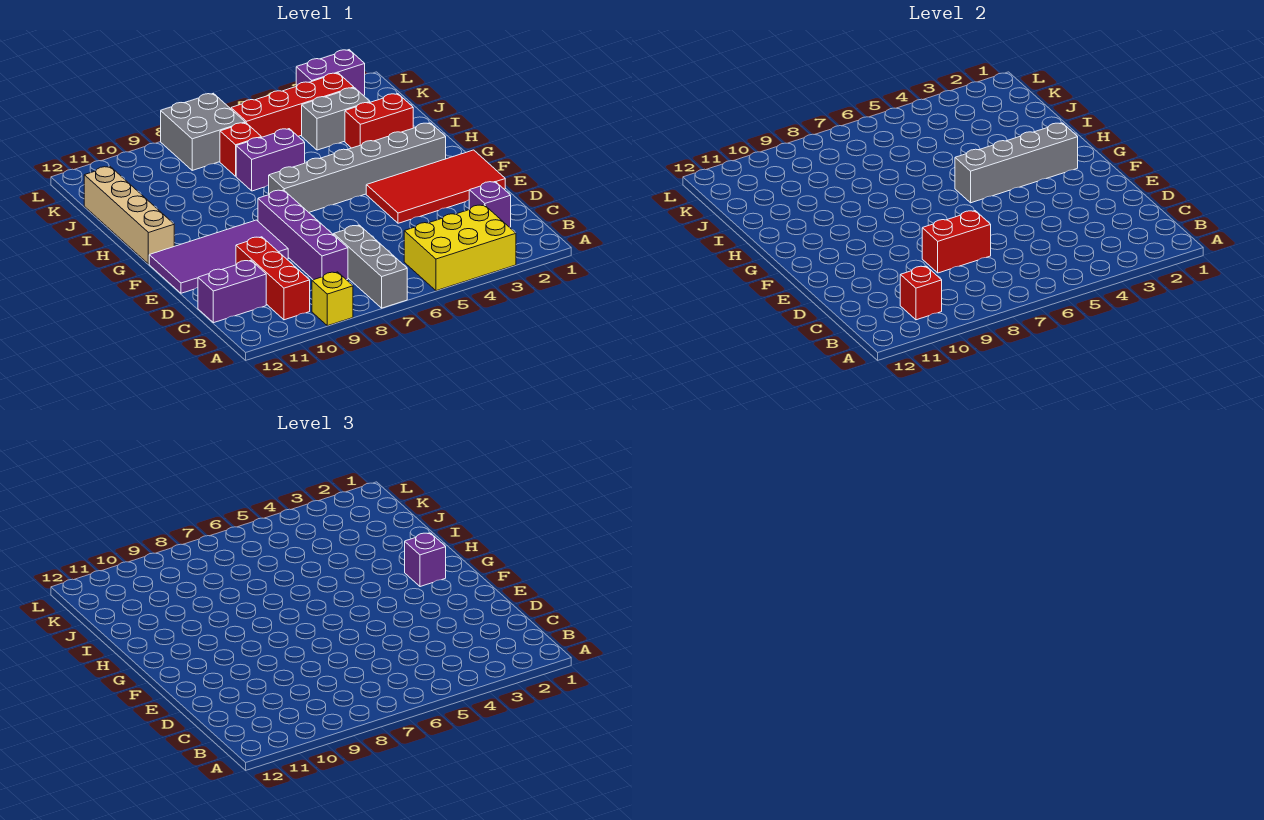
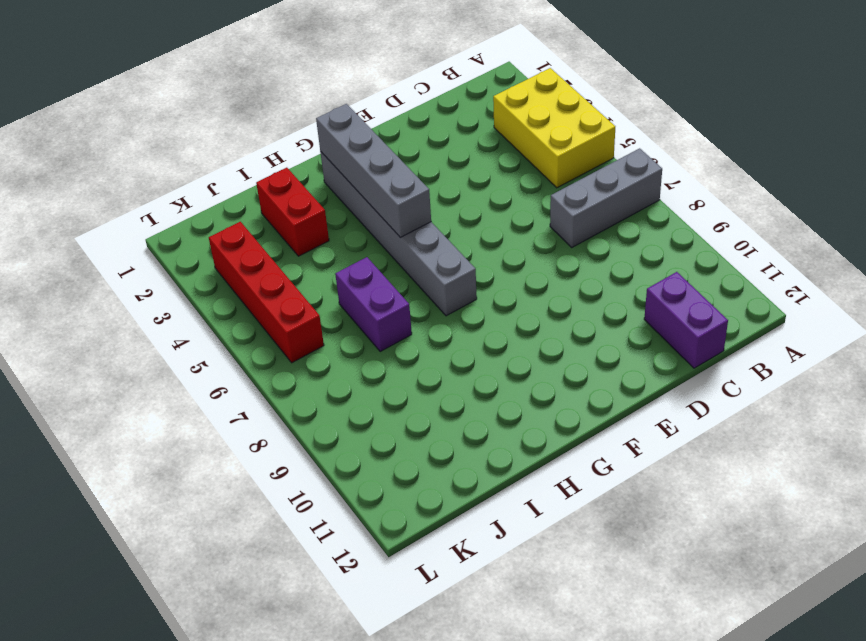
none -> yellow 1x1 brick [312,272,353,326]
none -> red 1x3 brick [236,237,310,320]
none -> purple 1x1 brick [469,182,511,227]

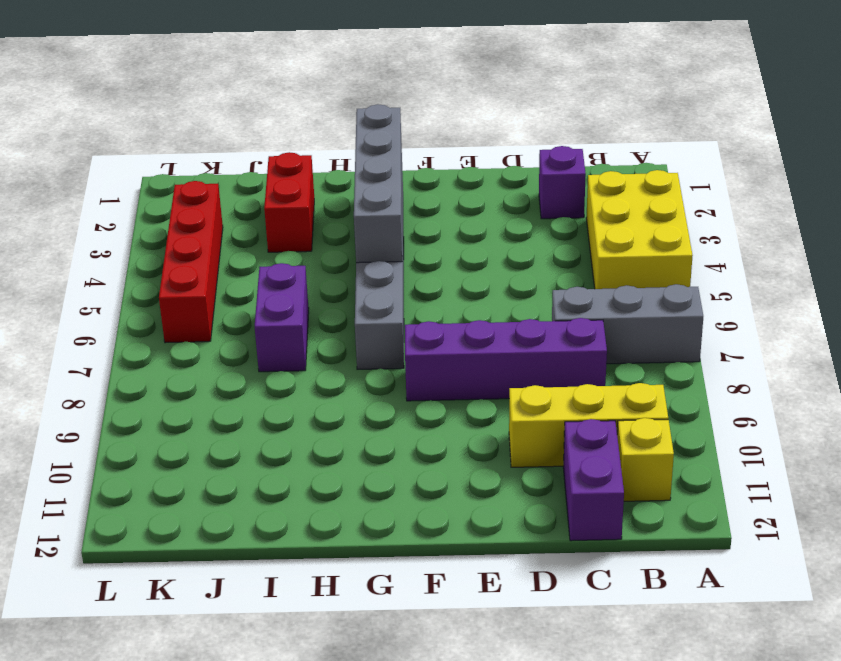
yellow 1x3 brick [509,383,668,467] -> red 1x3 brick [236,237,310,320]
yellow 1x1 brick [617,418,674,501] -> yellow 1x1 brick moved to [312,272,353,326]
none -> red 2x4 tile [366,150,505,223]
none -> purple 2x4 tile [149,220,288,293]
none -> tan 1x4 brick [84,167,174,264]

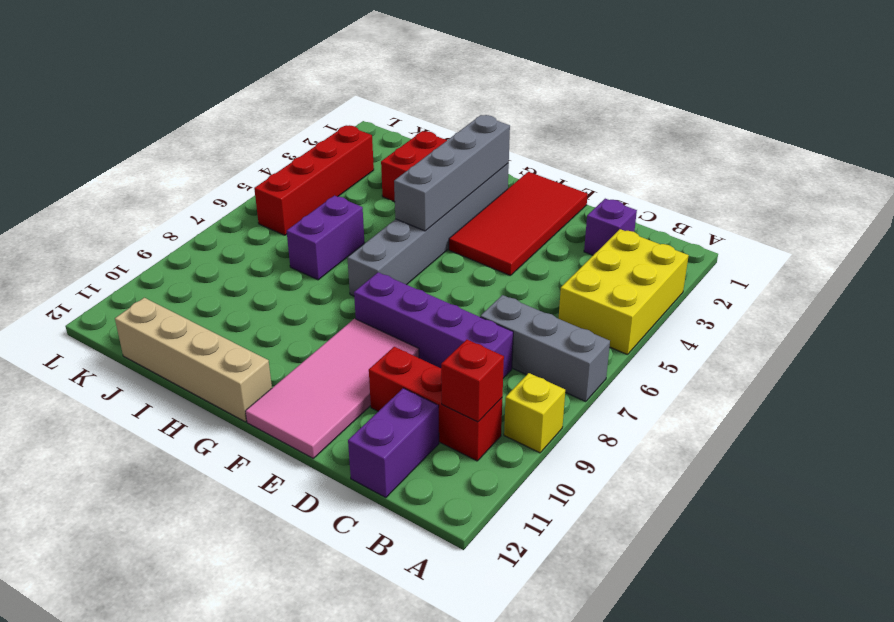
pink 2x4 tile [245,319,419,458] -> purple 2x4 tile [149,220,288,293]
none -> grey 1x2 brick [302,88,370,150]
none -> red 1x1 brick [220,123,261,176]
none -> grey 2x2 brick [161,93,245,170]

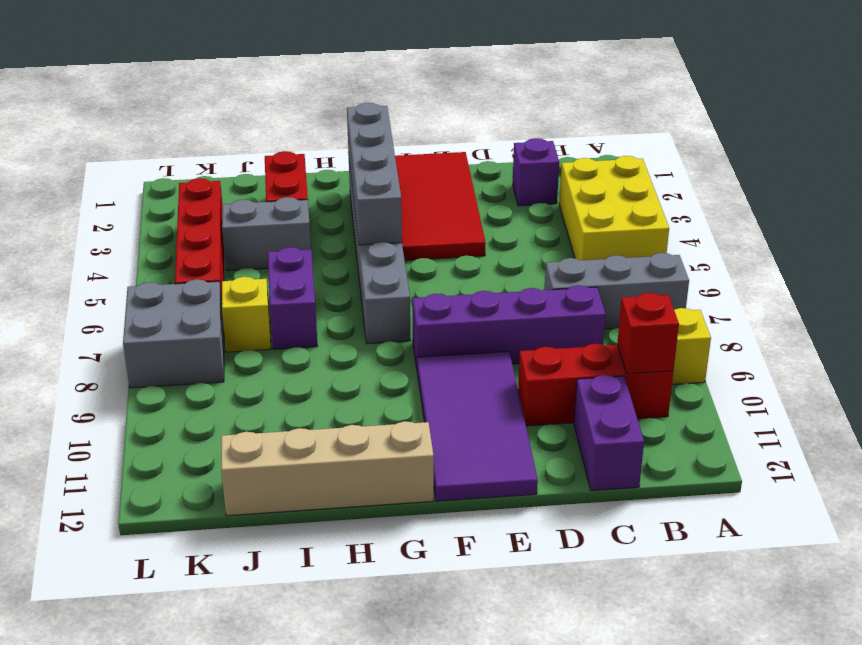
grey 1x2 brick [222,197,311,271] -> grey 1x2 brick turned to [302,88,370,150]
yellow 1x1 brick [222,277,271,352] -> red 1x1 brick [220,123,261,176]
none -> purple 1x2 brick [296,50,365,96]
none -> red 1x2 brick [922,211,991,273]
none -> purple 1x1 brick [405,533,446,587]

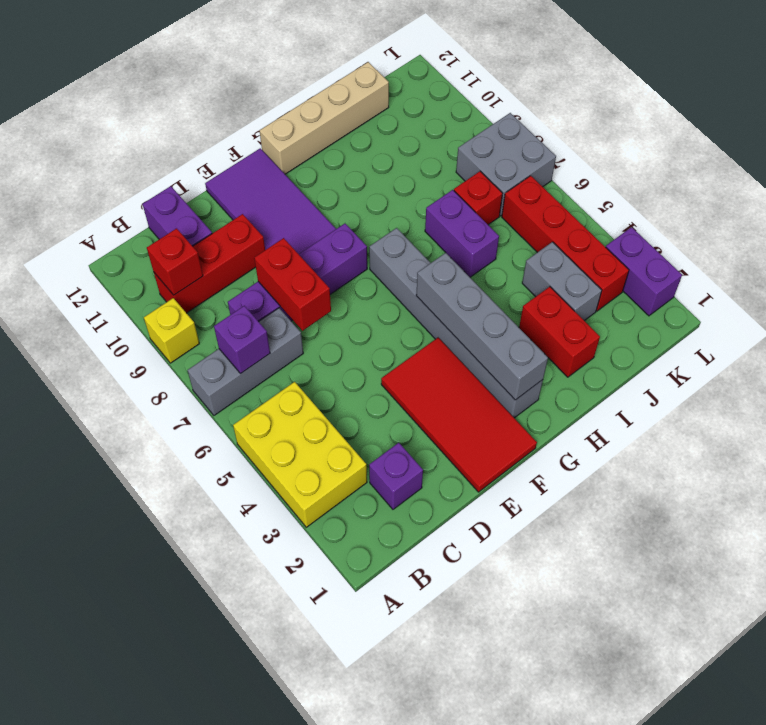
purple 1x1 brick [214,306,270,374] -> purple 1x1 brick moved to [405,533,446,587]

